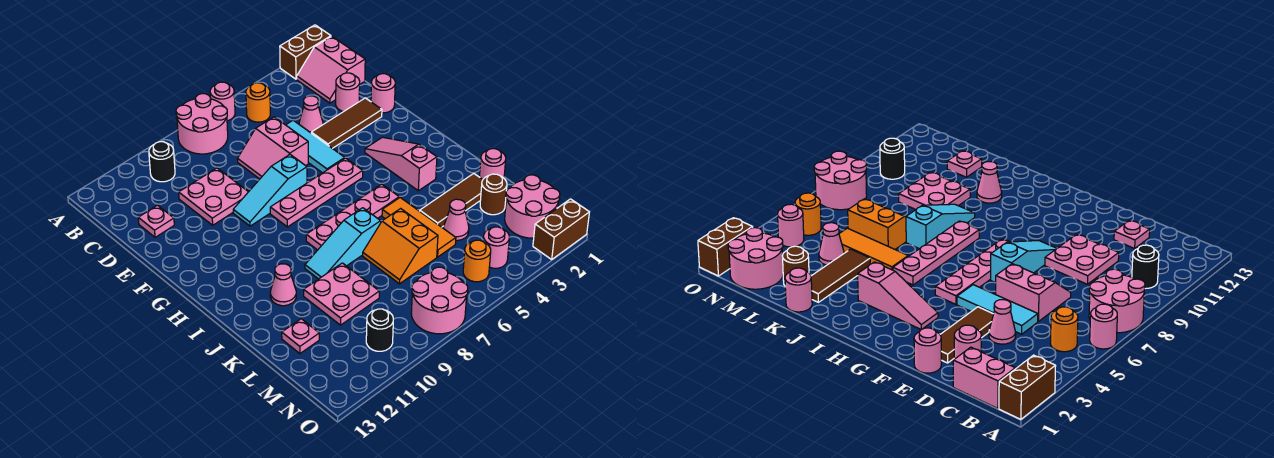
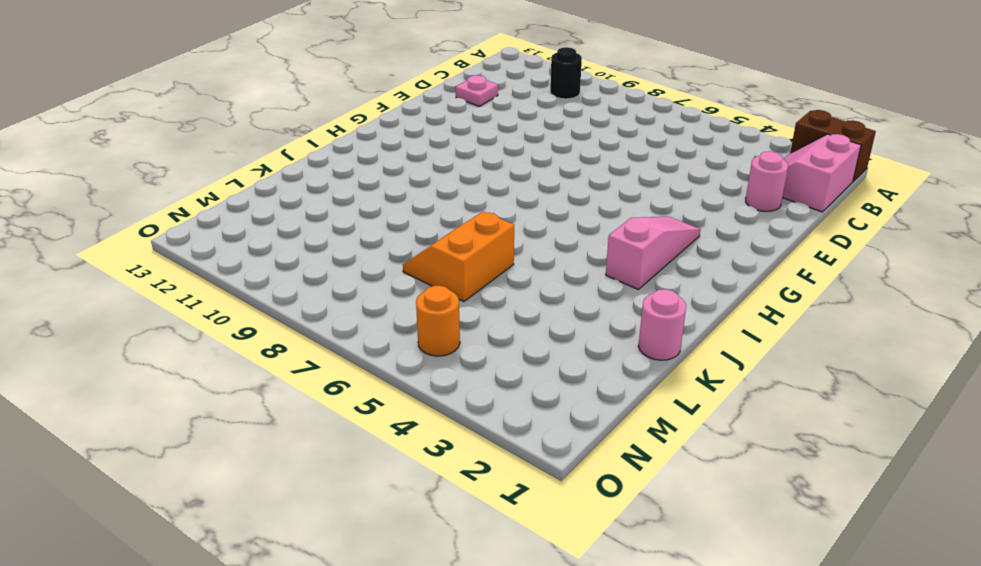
none -> pink 1x1 round brick [210,82,235,121]
none -> pink 2x2 round brick [176,94,228,154]
none -> orange 1x1 round brick [246,83,270,122]
none -> pink 1x1 cone [299,96,323,133]

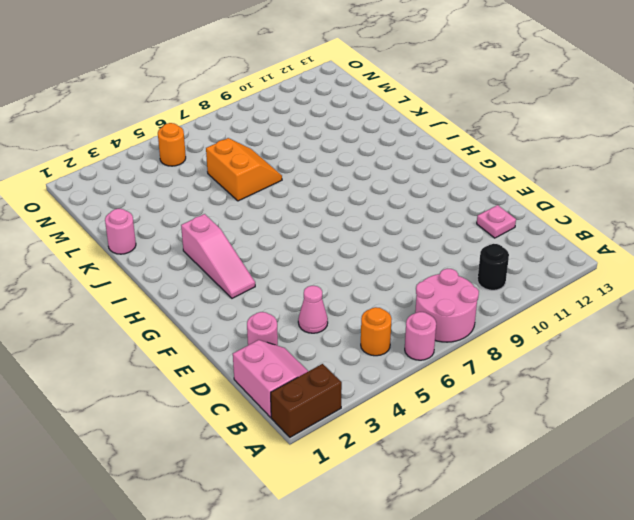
none -> cyan 1x3 tile [286,120,345,173]
none -> pink 2x2 slope [238,117,308,179]
none -> pink 2x2 plate [179,168,248,225]
none -> pink 1x1 round brick [371,74,395,113]

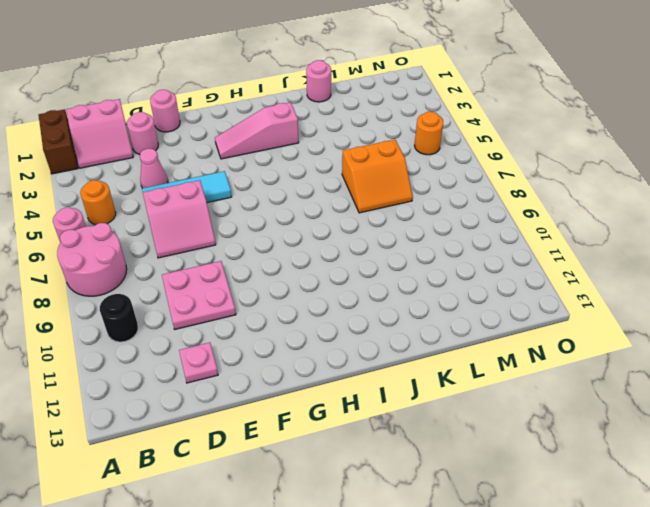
none -> brown 1x3 tile [311,98,382,148]
none -> cyan 1x3 slope [233,155,307,226]
none -> pink 1x4 plate [270,158,363,227]
none -> pink 1x4 plate [306,184,399,250]

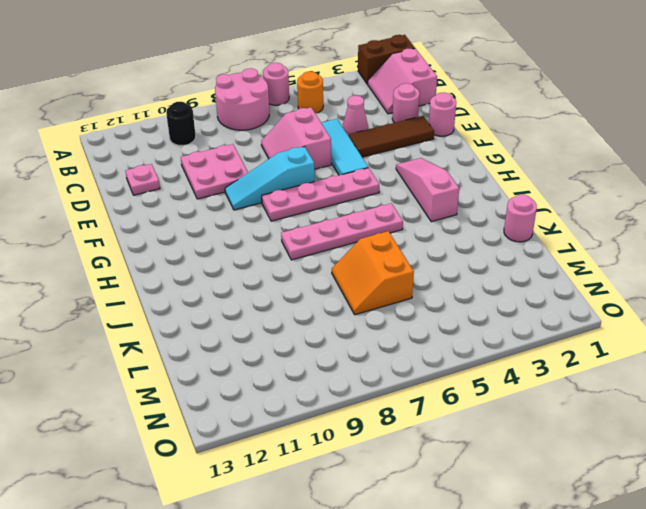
none -> orange 1x3 tile [382,198,456,257]
none -> cyan 1x3 slope [305,208,381,279]
none -> pink 1x1 cone [270,264,296,306]
none -> brown 1x3 tile [420,174,483,227]

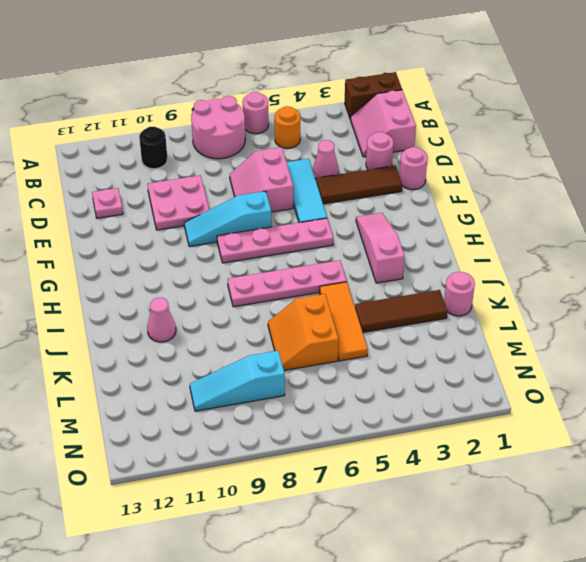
cyan 1x3 slope [190,351,285,411] -> cyan 1x3 slope moved to [305,208,381,279]
none -> pink 2x2 plate [304,263,379,325]
none -> brown 1x1 round brick [480,174,507,215]
none -> pink 1x1 cone [444,199,469,240]
none -> pink 1x1 plate [282,319,319,353]

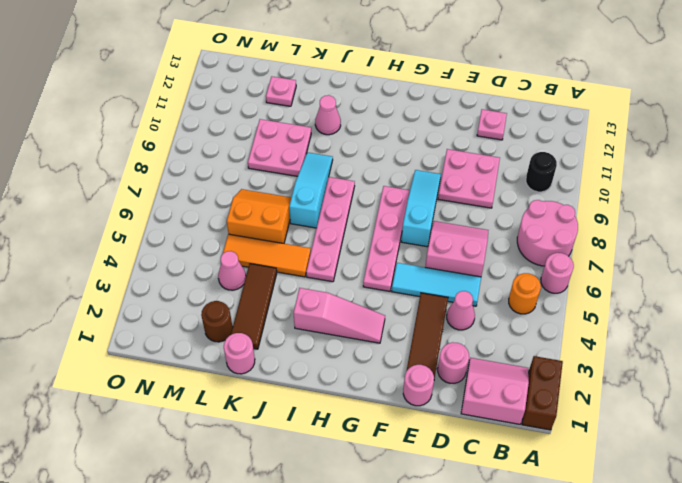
none -> pink 2x2 round brick [505,175,560,238]
none -> pink 1x1 round brick [483,227,509,268]
none -> orange 1x1 round brick [463,240,491,282]
none -> pink 2x2 round brick [411,267,468,334]

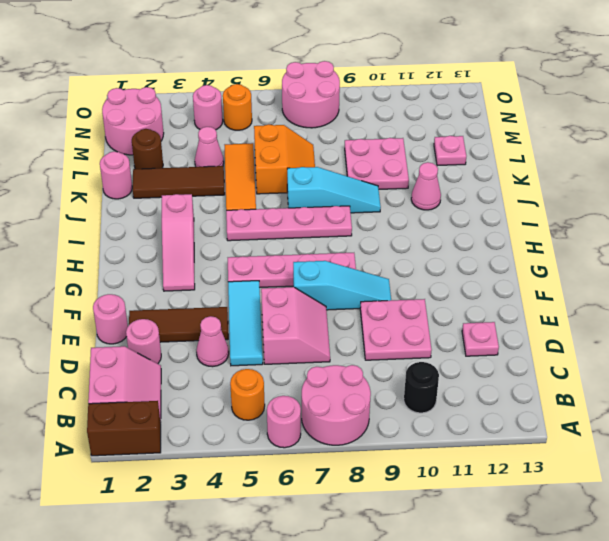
none -> black 1x1 round brick [366,309,393,351]
none -> brown 1x2 brick [533,199,589,259]

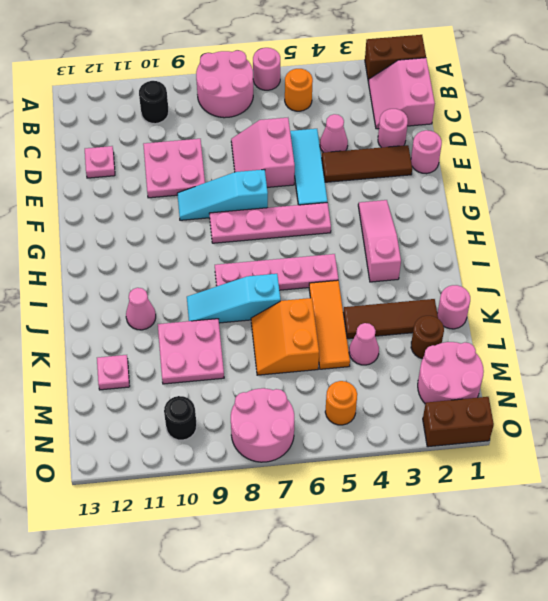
none -> pink 1x1 round brick [483,227,509,268]

